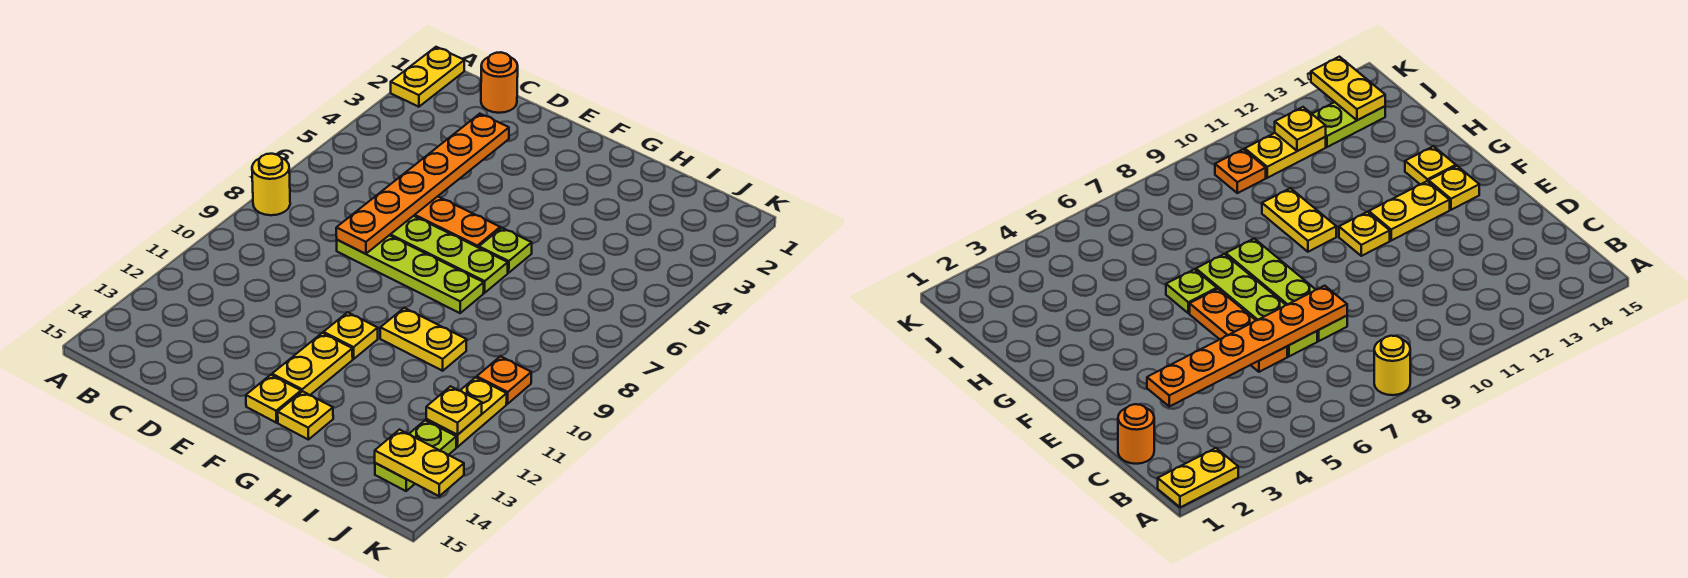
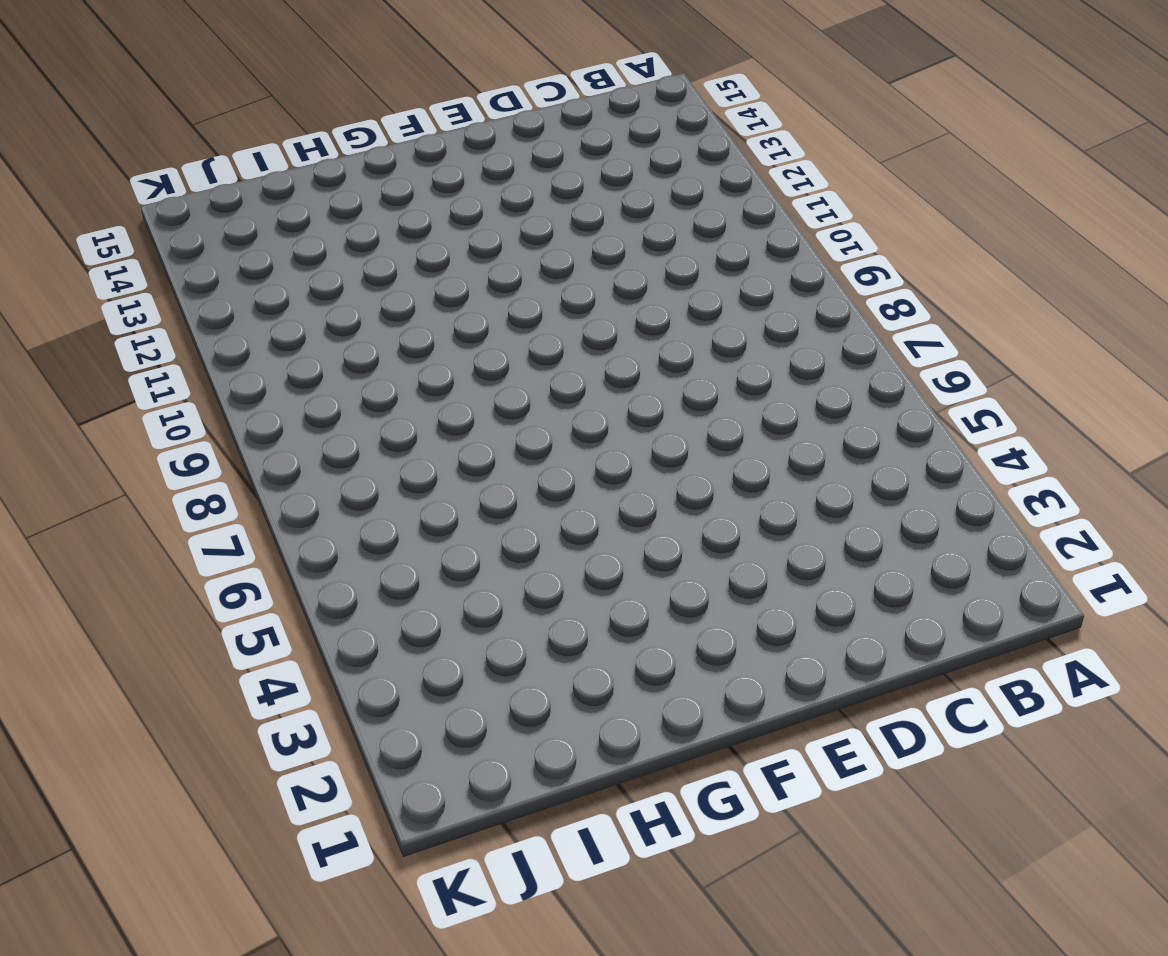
none -> yellow 1x2 plate [391,47,464,107]
none -> yellow 1x1 round brick [252,154,290,215]
none -> orange 1x1 round brick [481,52,518,113]

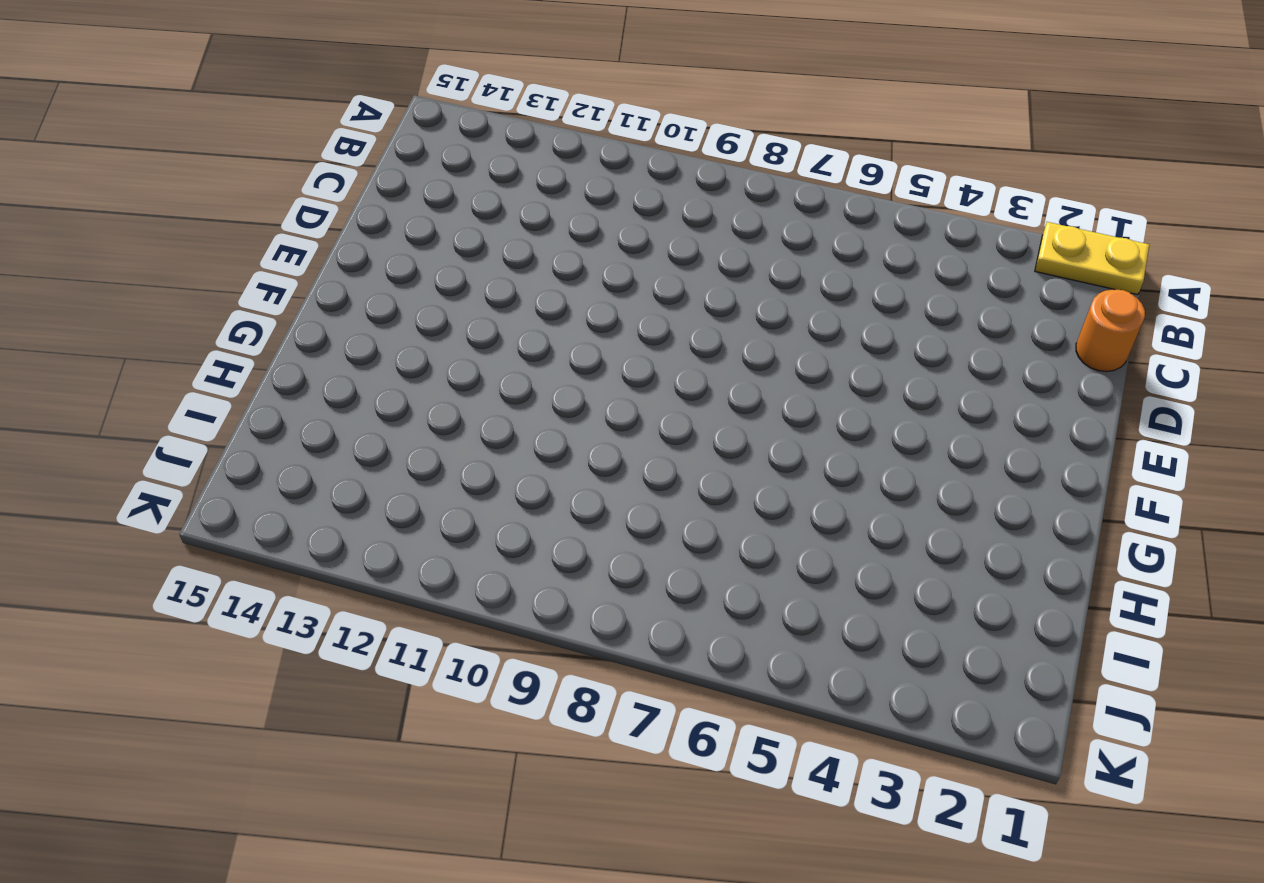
none -> yellow 1x1 round brick [252,154,290,215]
none -> orange 1x3 plate [414,196,500,248]
none -> lime 1x4 plate [390,216,508,293]

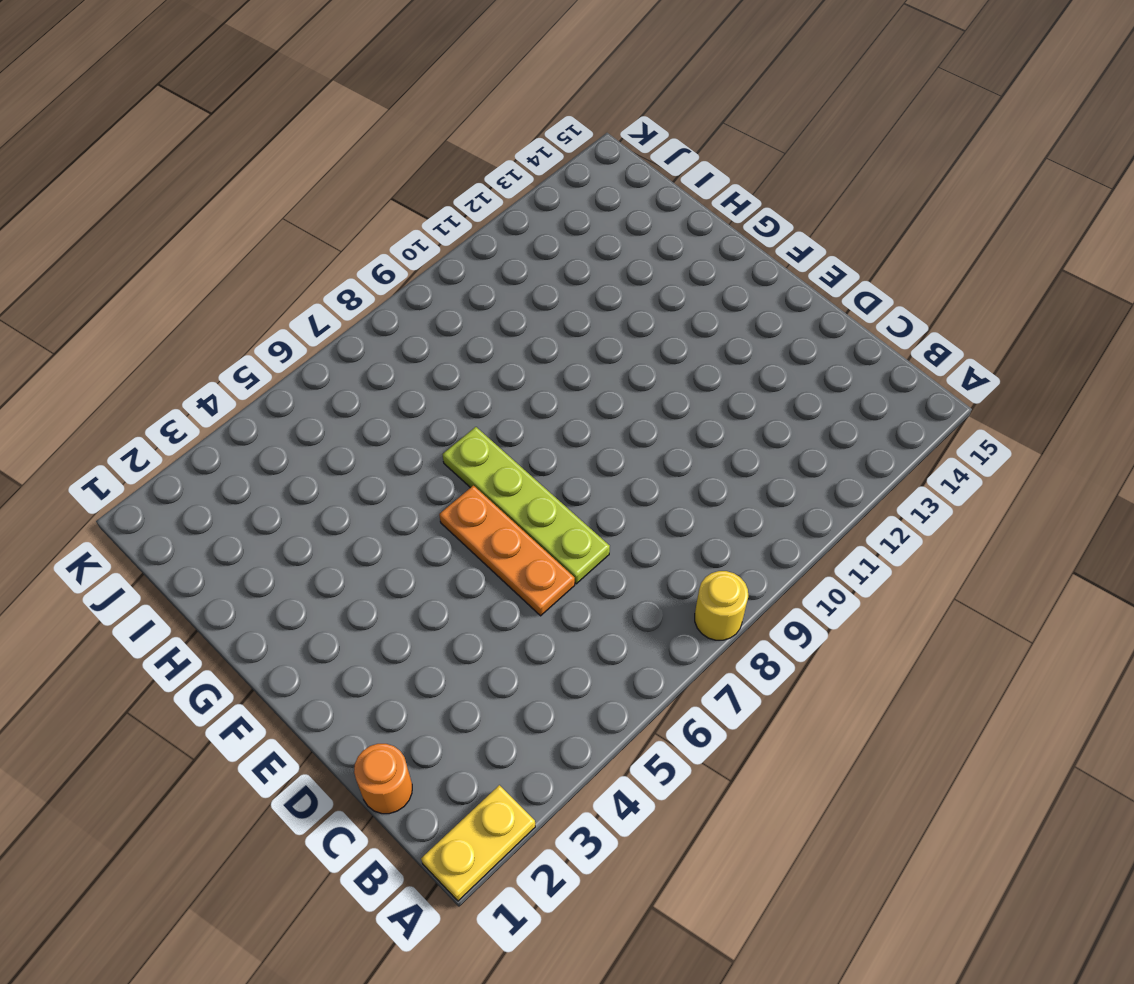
none -> lime 1x4 plate [337,235,484,313]
none -> yellow 1x1 plate [323,312,378,359]
none -> yellow 1x2 plate [272,333,353,395]

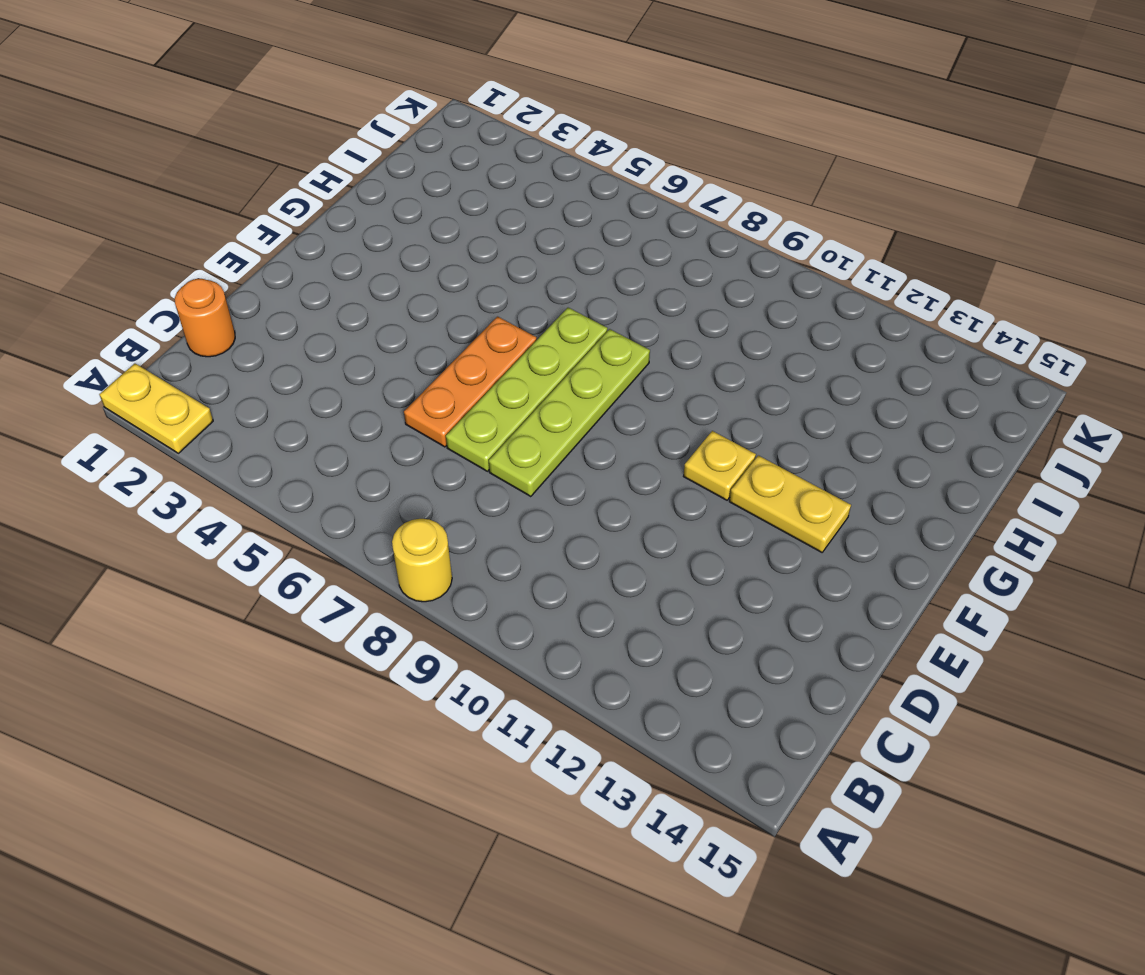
none -> yellow 1x1 plate [246,375,301,423]
none -> lime 1x1 plate [479,228,532,273]
none -> yellow 1x2 plate [380,308,467,371]

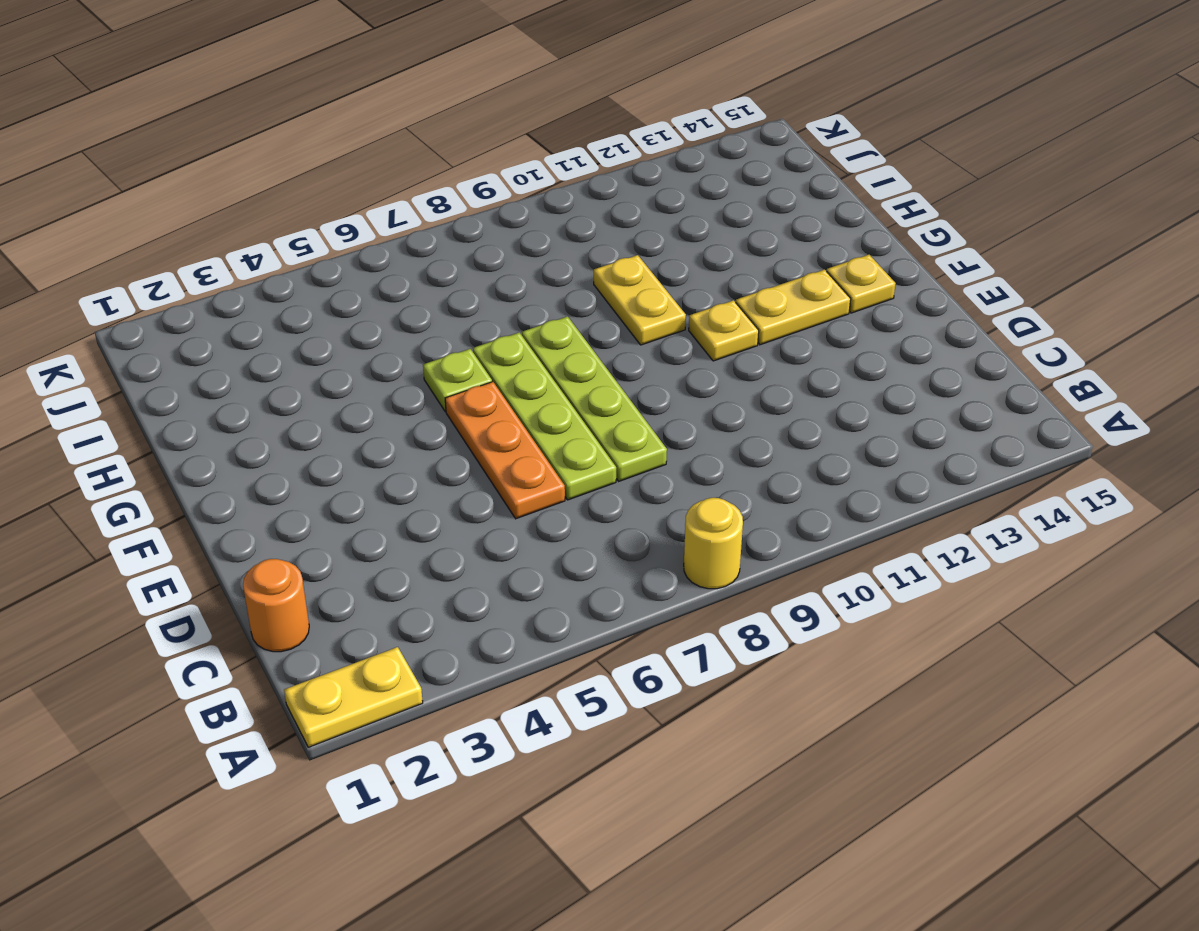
none -> yellow 1x1 plate [278,391,333,440]
none -> orange 1x1 plate [477,356,531,404]
none -> yellow 1x2 plate [426,377,507,447]

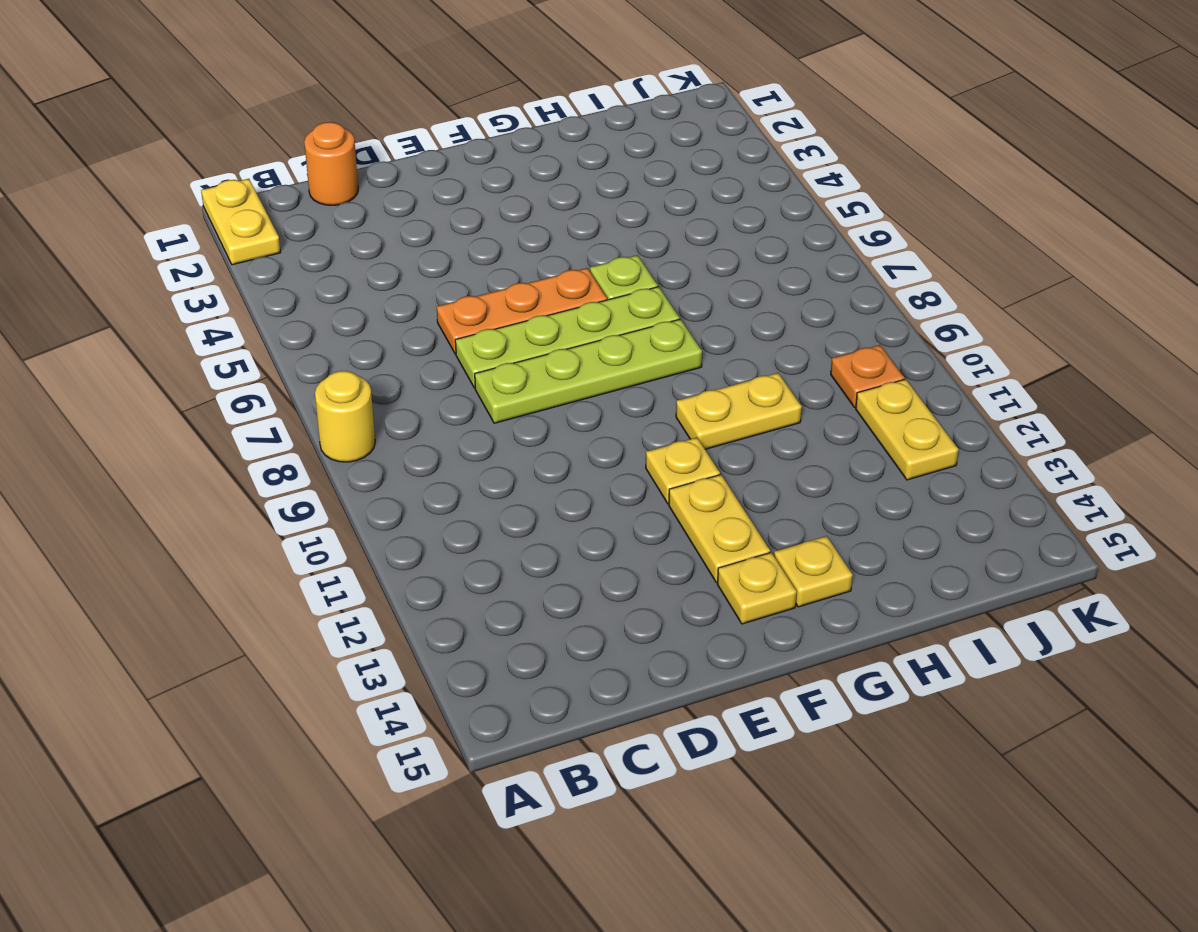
none -> lime 1x2 plate [375,420,456,491]
none -> orange 1x6 plate [336,114,509,254]
none -> yellow 1x1 plate [426,386,482,435]

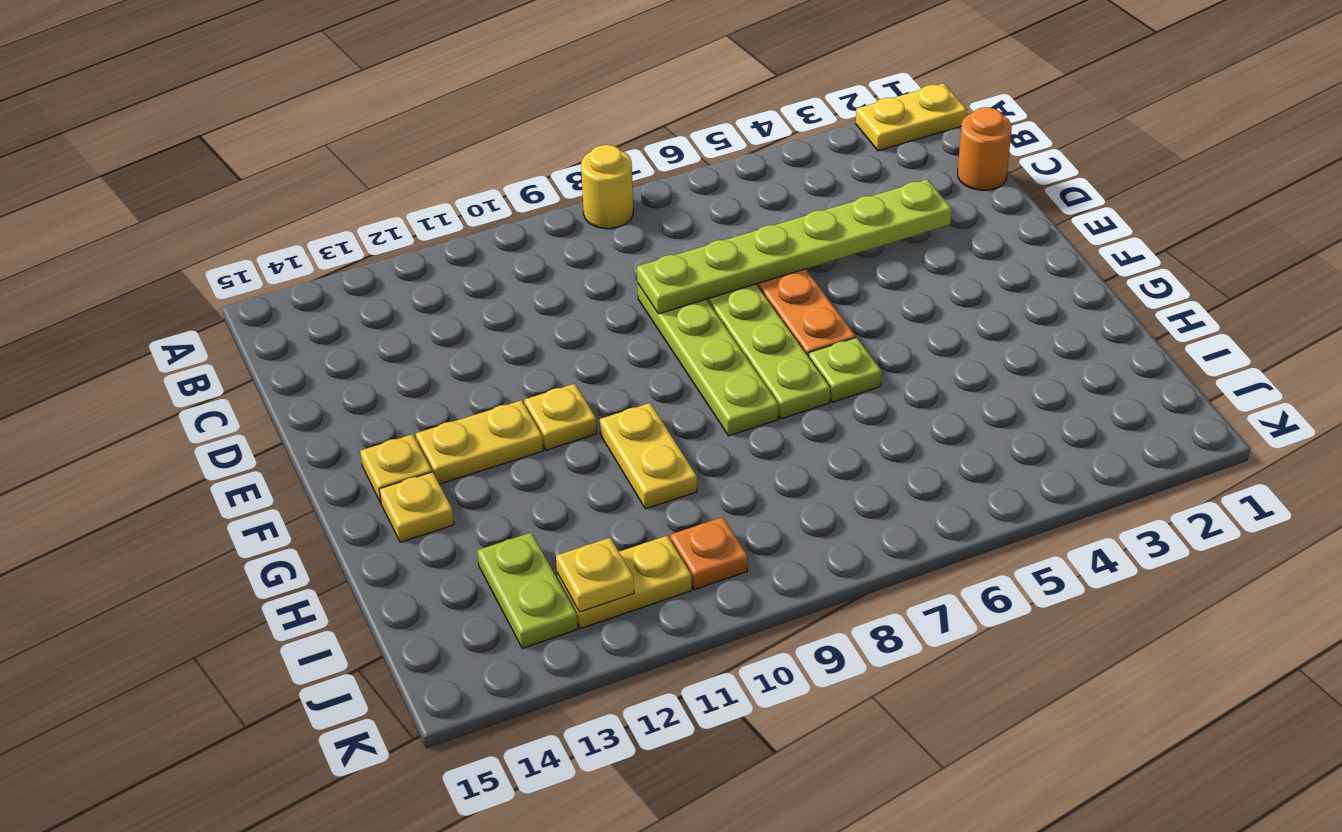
lime 1x6 plate [637,179,952,314] -> orange 1x6 plate [336,114,509,254]
lime 1x2 plate [477,533,578,648] -> lime 1x2 plate turned to [375,420,456,491]
none -> yellow 1x2 plate [375,430,464,496]

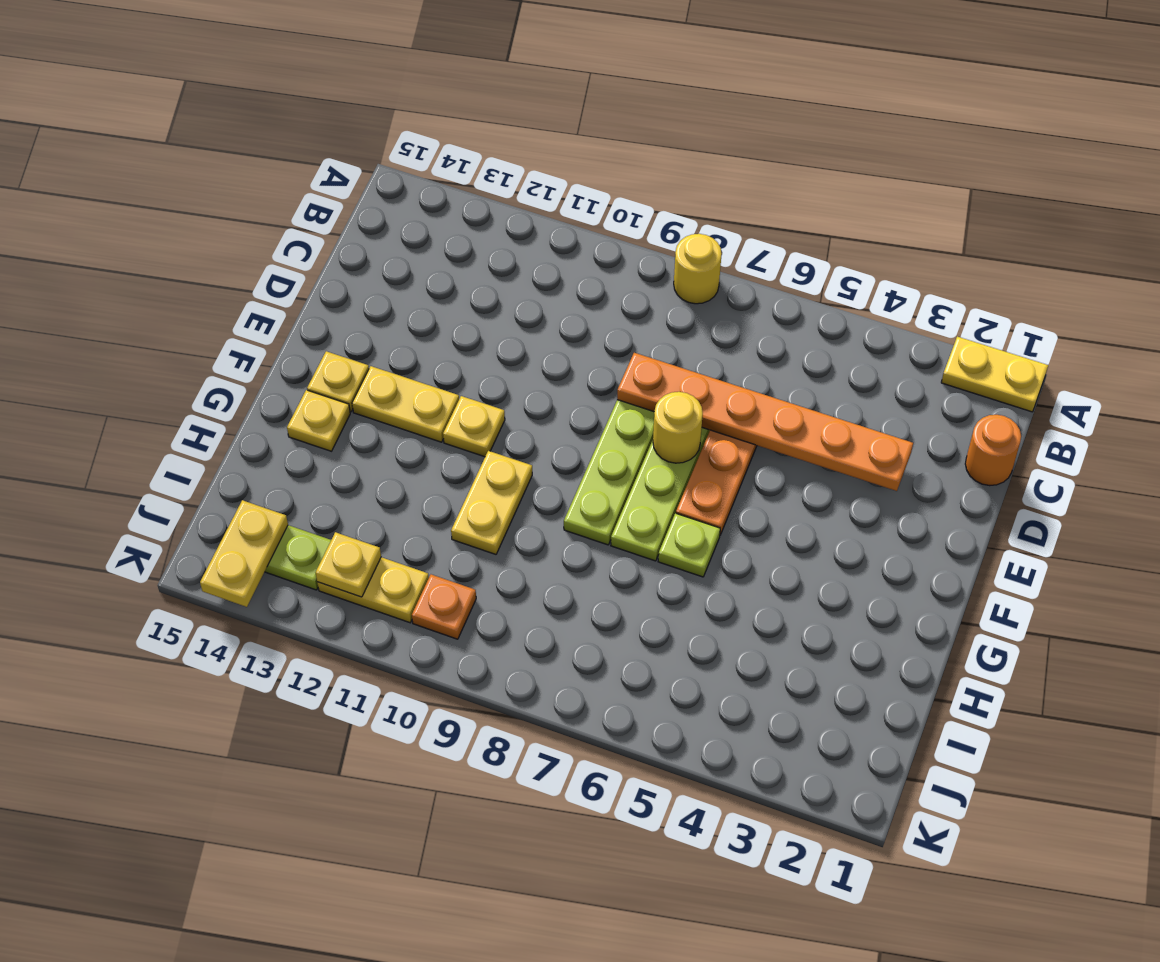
yellow 1x1 round brick [653,392,703,463] -> none

